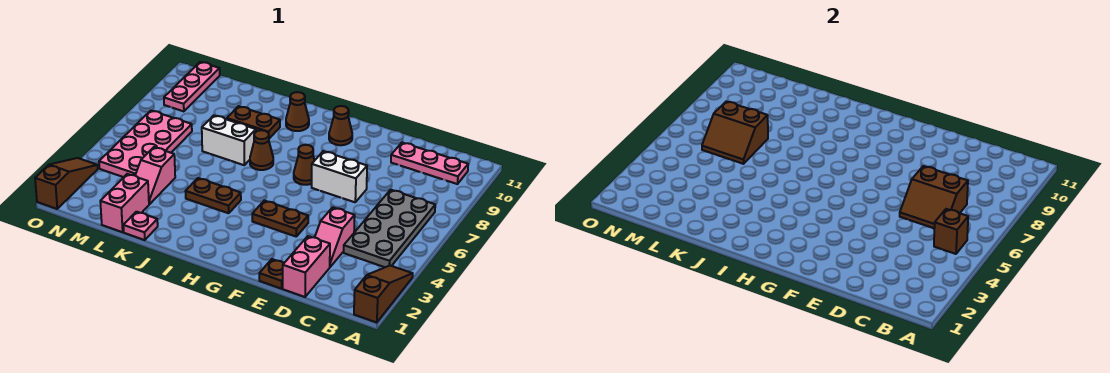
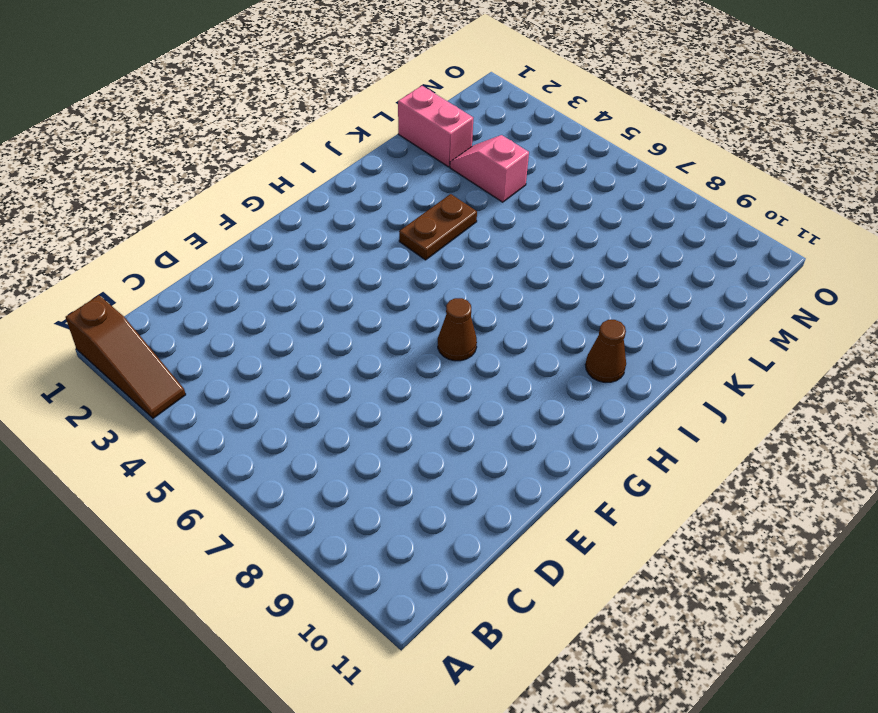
none -> grey 2x4 plate [344,190,435,267]
none -> pink 1x3 plate [391,143,468,184]
none -> pink 1x2 brick [283,236,330,297]

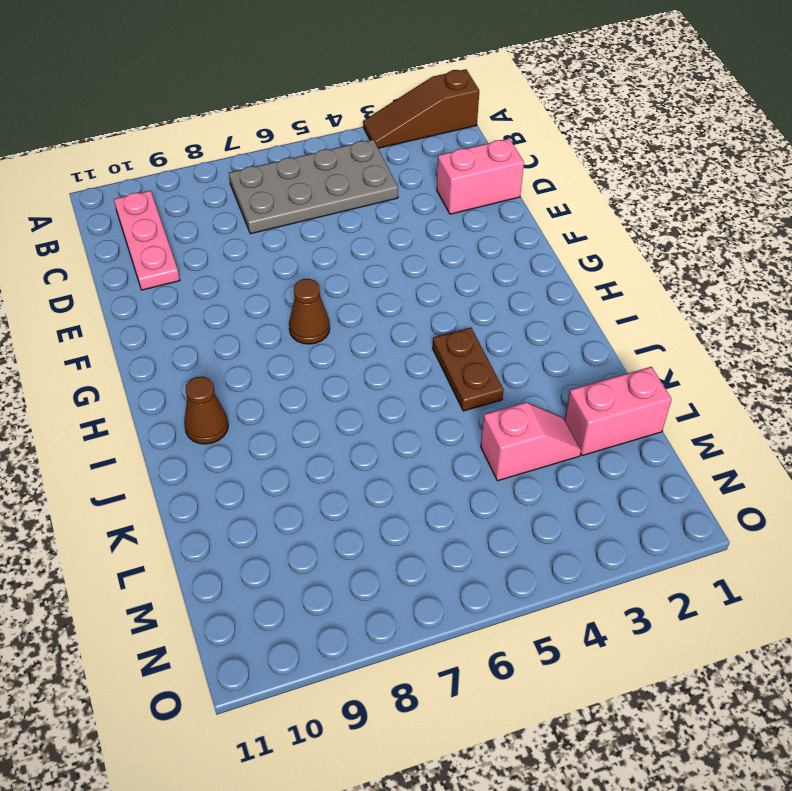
none -> pink 1x2 slope [315,207,355,267]
none -> brown 1x1 plate [259,259,284,289]
none -> white 1x2 brick [312,151,367,202]

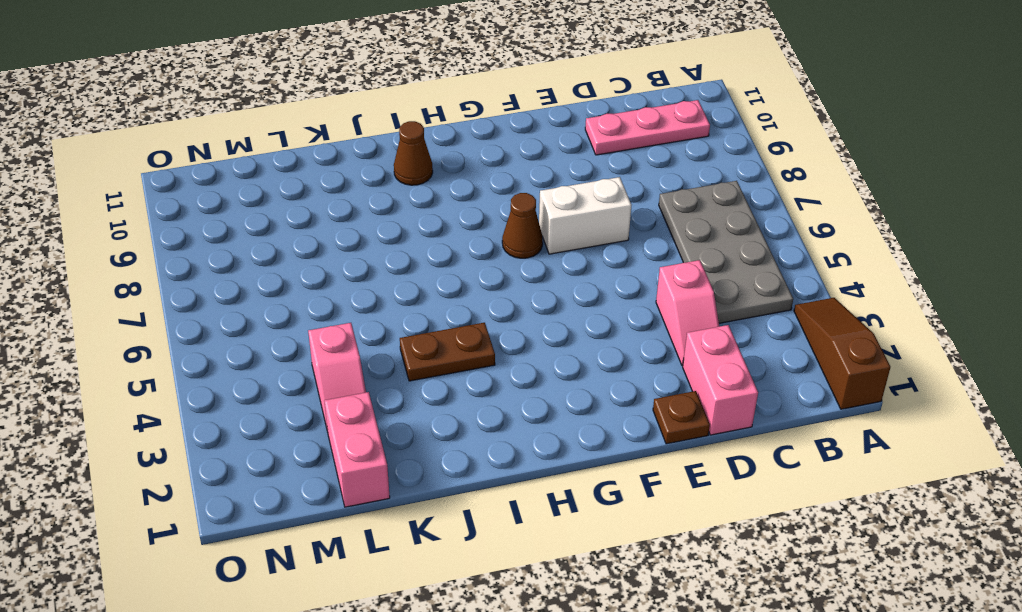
none -> brown 1x2 plate [252,201,308,236]
none -> brown 1x1 cone [329,106,352,145]
none -> brown 1x1 cone [250,130,273,170]

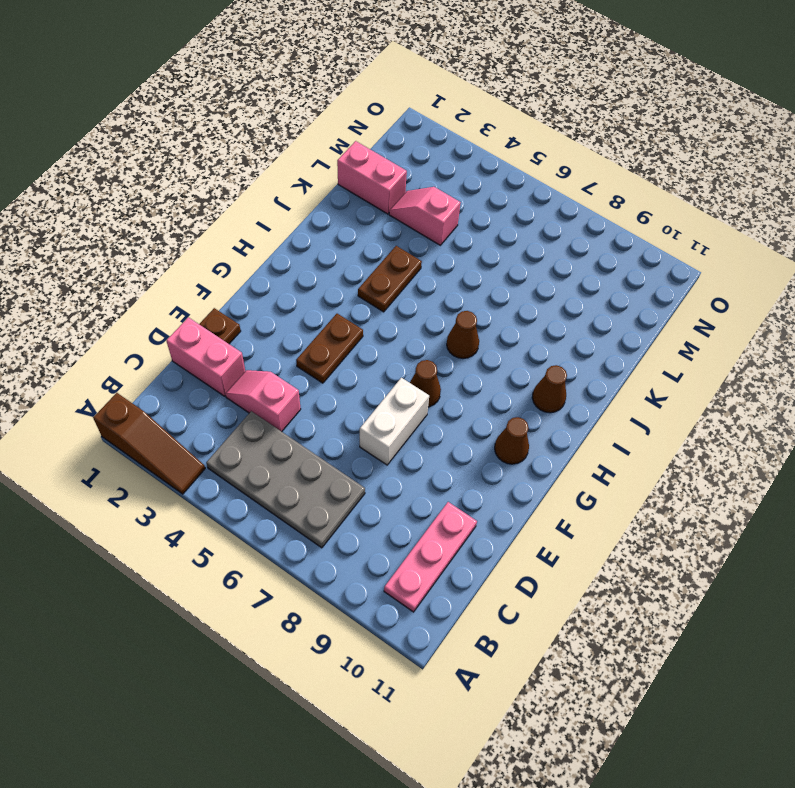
none -> white 1x2 brick [202,115,256,165]
none -> brown 1x2 plate [227,106,280,139]
none -> pink 1x1 plate [123,212,158,240]

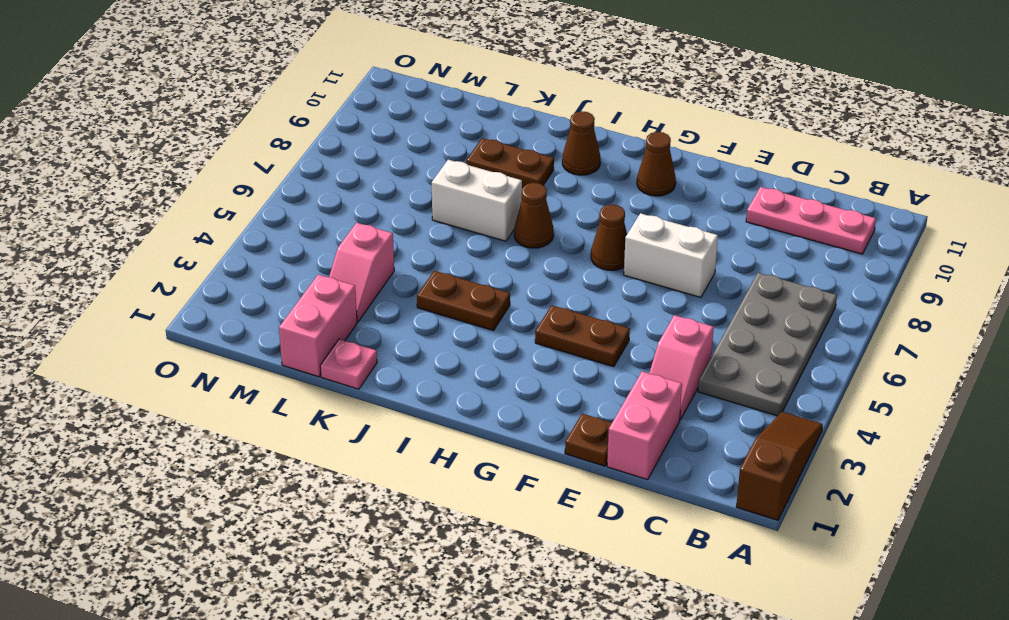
none -> pink 2x4 plate [99,111,192,177]
none -> pink 1x3 plate [164,62,220,111]
none -> brown 1x3 slope [35,158,98,209]

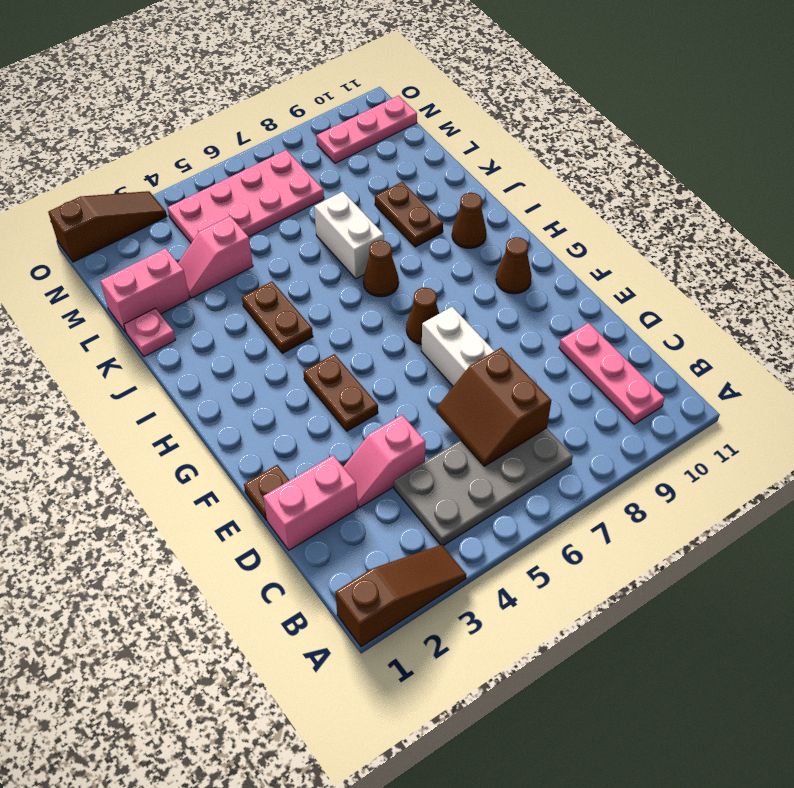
none -> brown 1x1 brick [934,209,968,254]
none -> brown 2x2 slope [702,101,768,164]

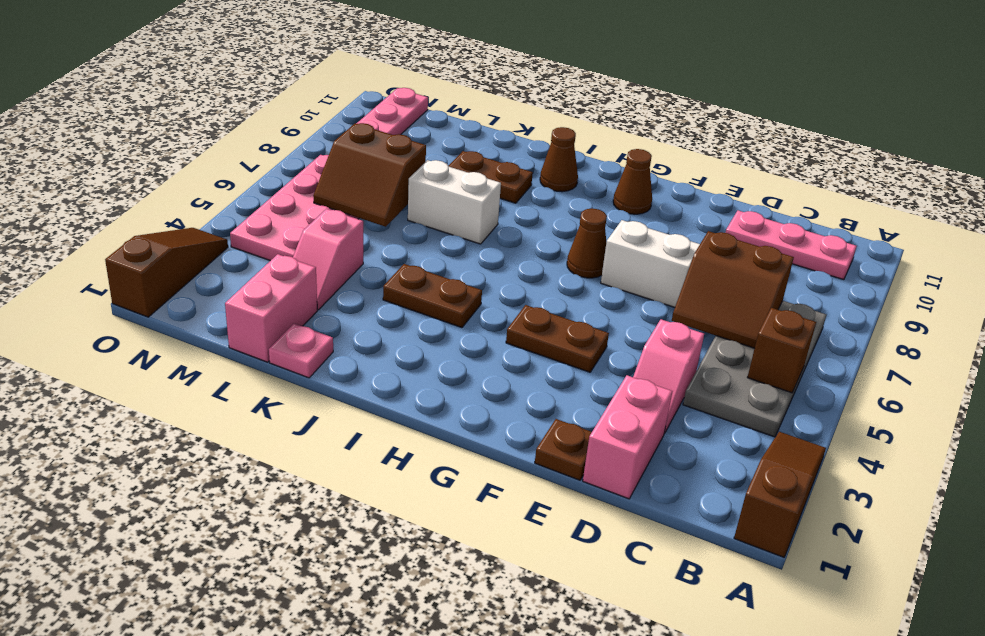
none -> brown 1x1 cone [250,130,273,170]

